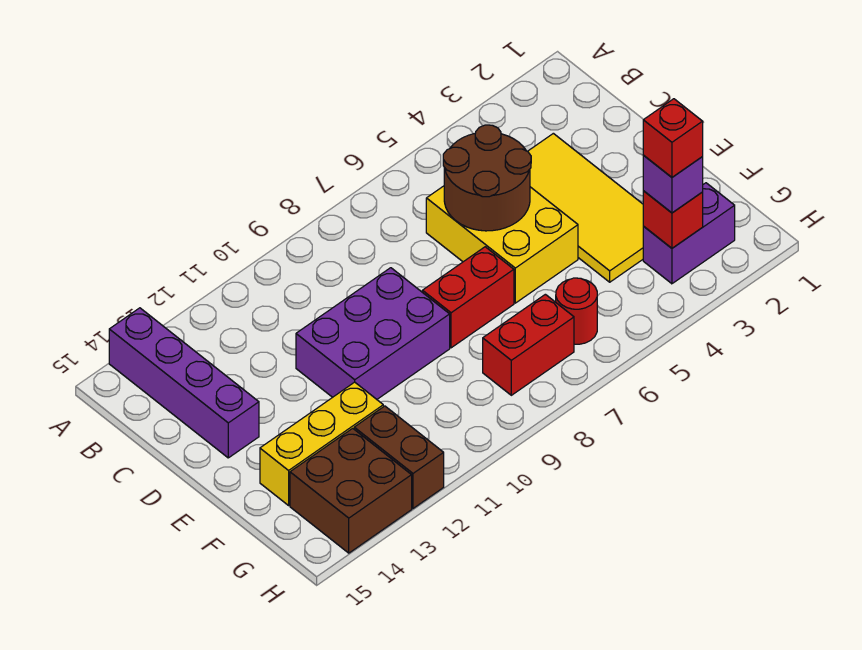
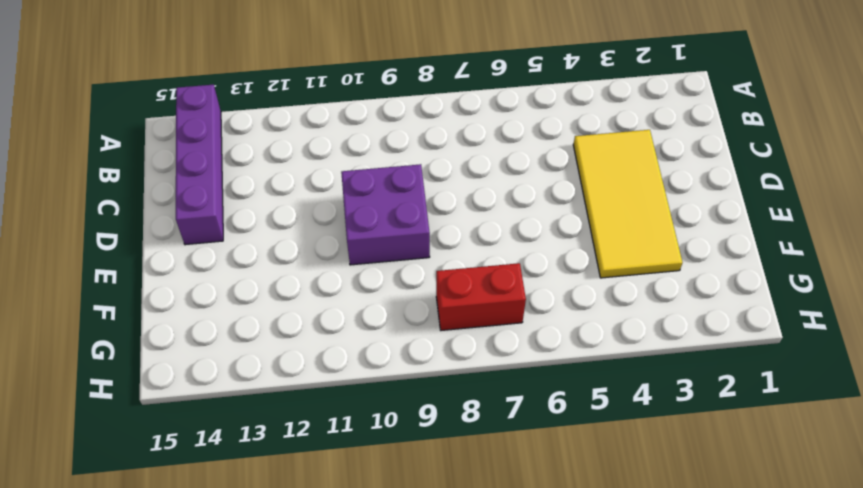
purple 2x2 brick [341,164,430,265] -> purple 2x3 brick [296,268,450,399]
none -> yellow 2x3 brick [426,186,578,303]
none -> red 1x2 brick [422,247,514,348]
none -> yellow 1x3 brick [260,382,383,505]

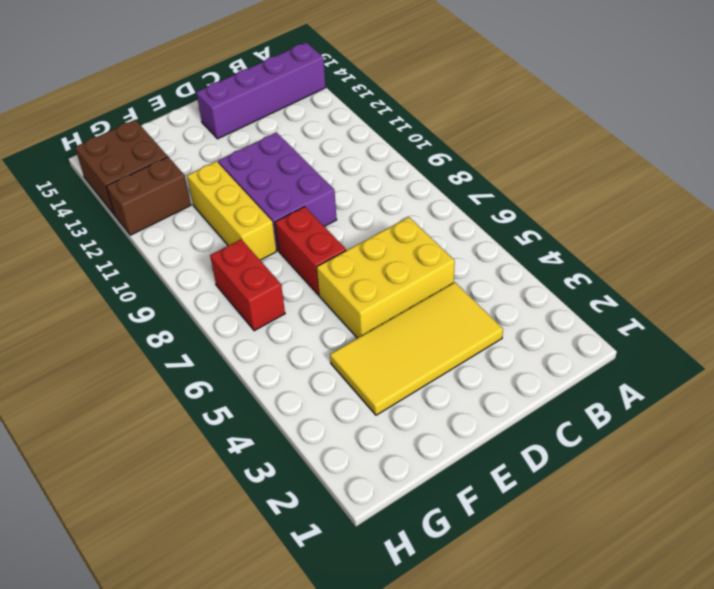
yellow 1x3 brick [187,161,277,260] -> yellow 1x3 brick moved to [260,382,383,505]
none -> purple 1x2 brick [643,183,735,284]
none -> red 1x1 round brick [556,278,597,344]
none -> brown 2x2 round brick [443,125,531,231]

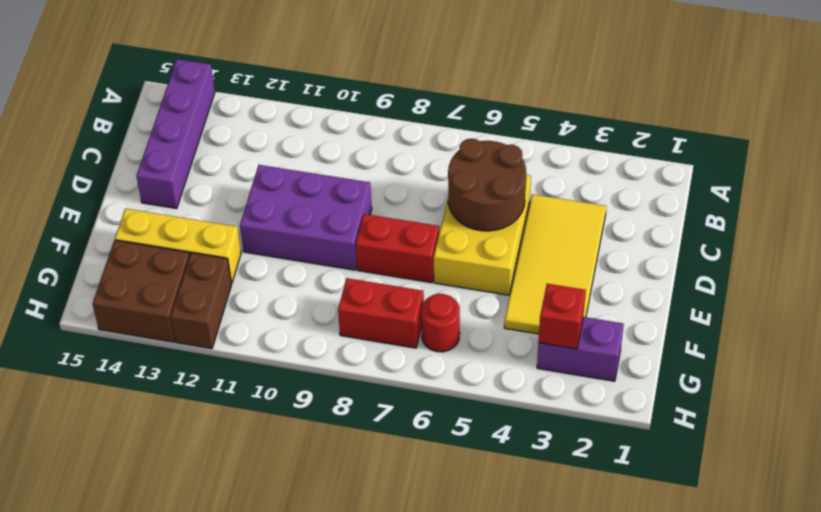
none -> purple 1x1 brick [643,155,703,213]
none -> red 1x1 brick [643,99,703,177]

